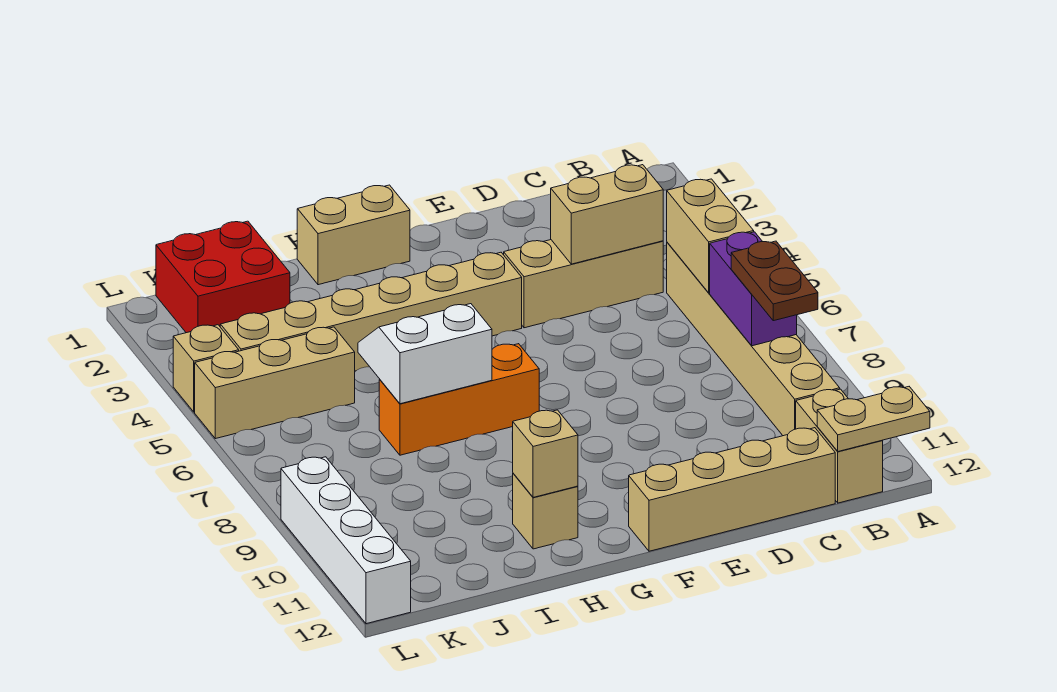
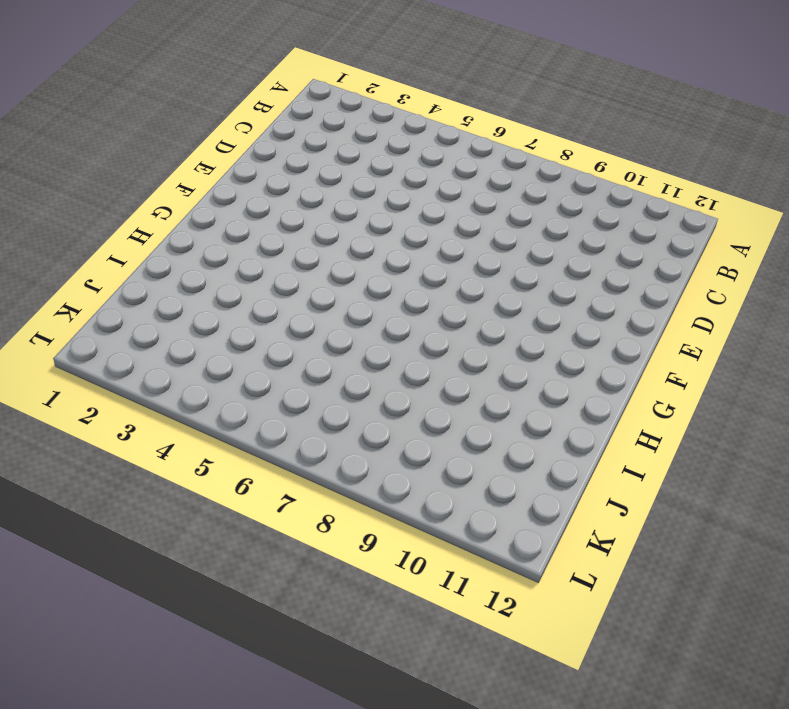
none -> tan 1x6 brick [667,242,840,436]
none -> tan 1x2 brick [796,389,883,503]
none -> tan 1x3 brick [504,240,663,328]

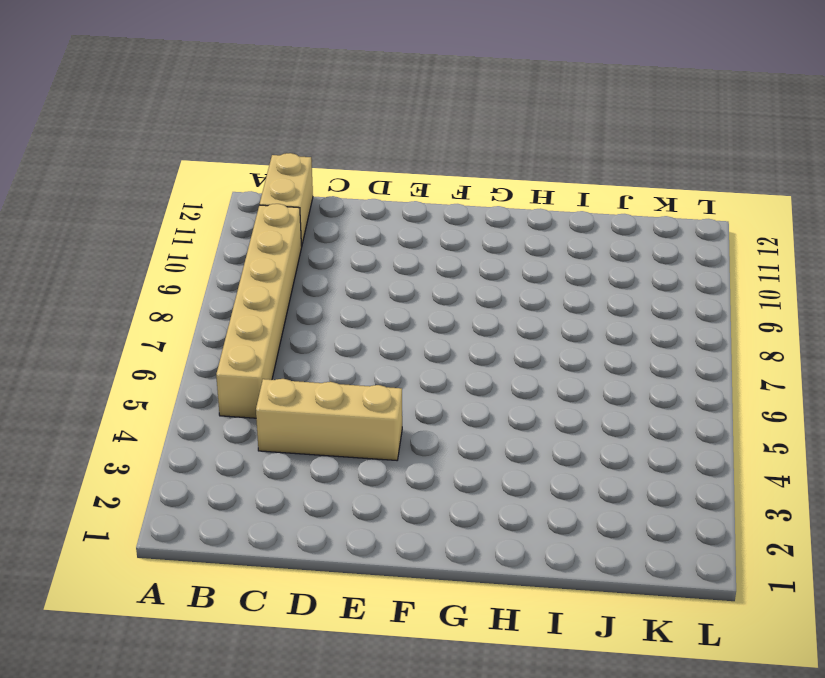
none -> tan 1x4 brick [629,428,835,551]
none -> tan 1x6 brick [220,252,522,371]
none -> tan 1x2 brick [297,185,410,285]

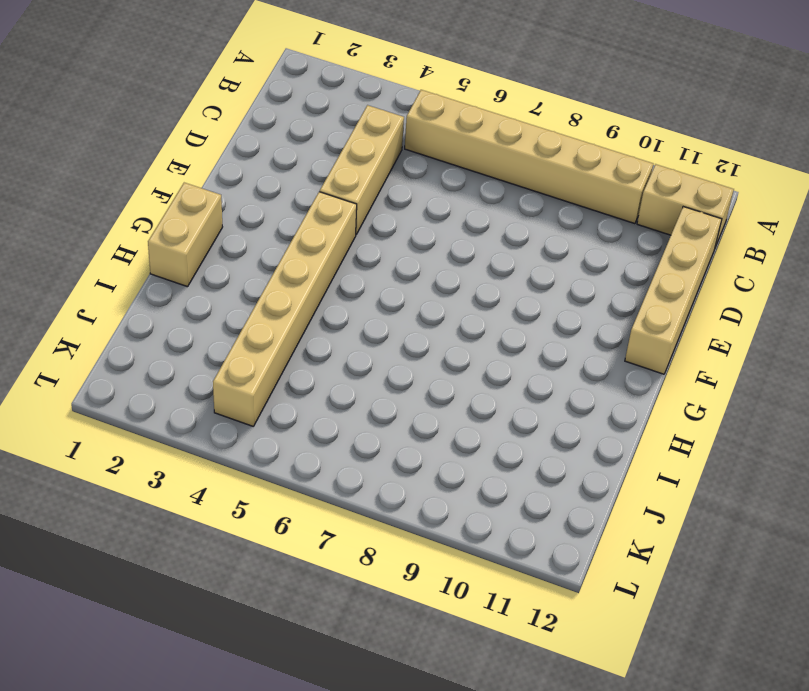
none -> orange 1x3 brick [379,344,539,455]
none -> tan 1x1 brick [513,473,578,549]
none -> red 2x2 brick [156,221,290,333]

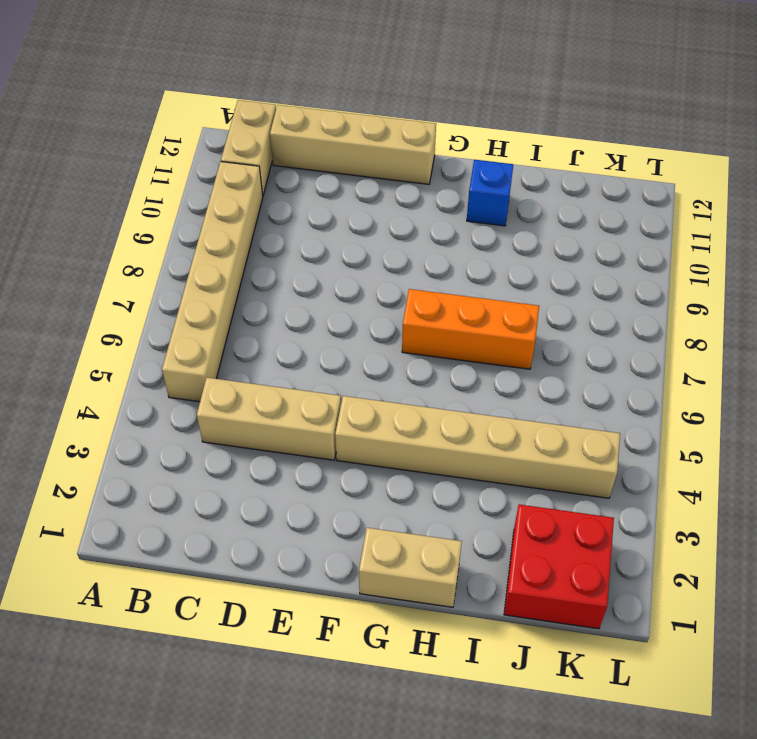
blue 1x1 brick [467,160,513,226] -> tan 1x1 brick [513,473,578,549]
none -> tan 1x3 brick [195,327,355,439]
none -> tan 1x1 brick [173,325,239,412]
none -> white 1x4 brick [281,457,411,624]

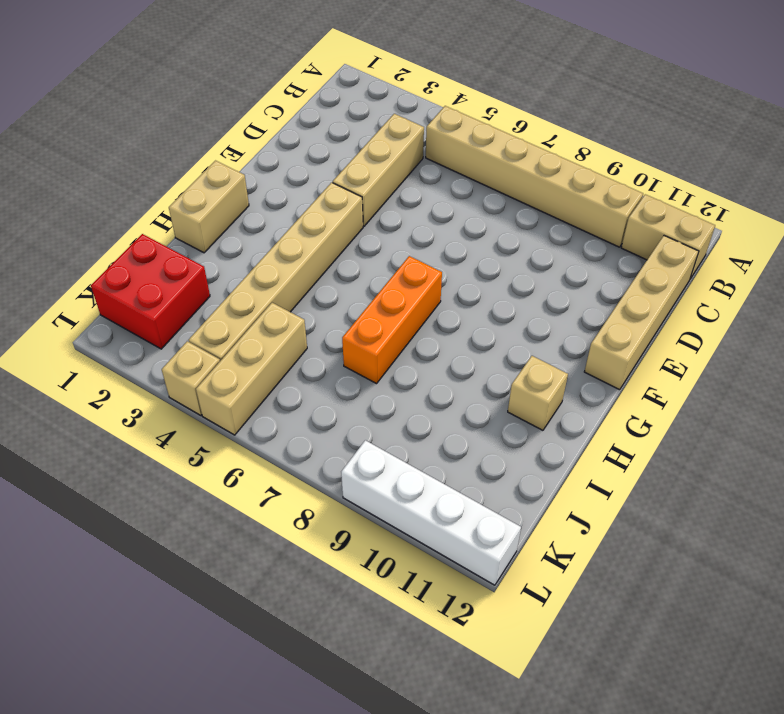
none -> tan 1x2 plate [817,387,930,451]
none -> tan 1x2 brick [667,179,754,293]
none -> purple 1x2 brick [710,232,797,346]

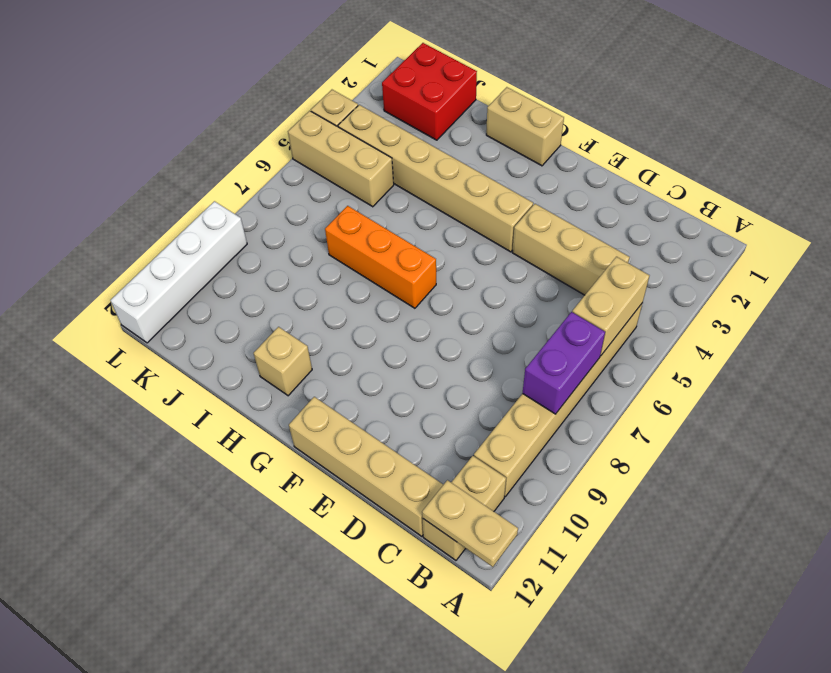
none -> tan 1x2 brick [551,165,663,264]
none -> white 2x2 slope [358,304,492,404]
none -> tan 1x1 brick [513,410,578,497]

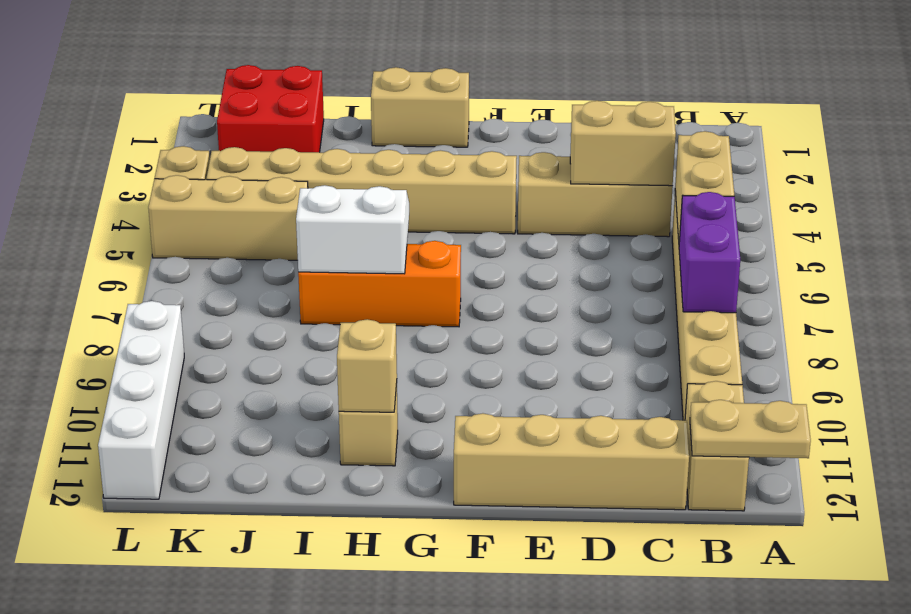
none -> brown 1x2 plate [731,241,818,321]

